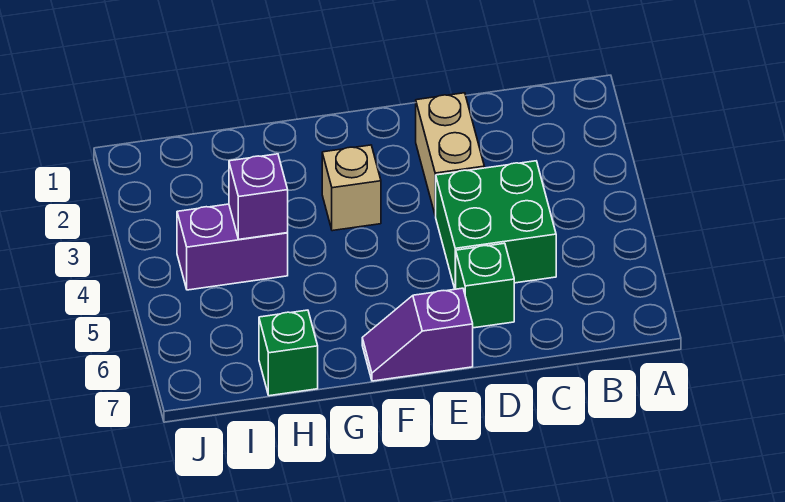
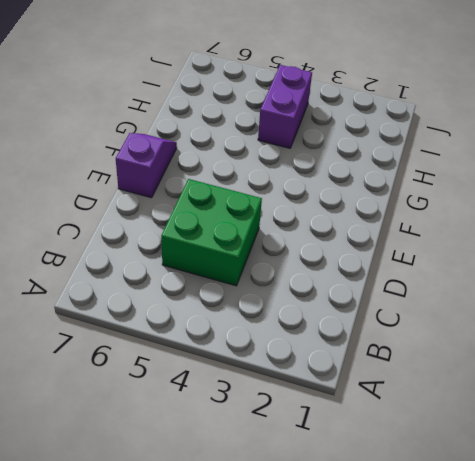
none -> tan 1x2 brick [416,93,484,216]
none -> green 1x1 brick [456,243,514,328]

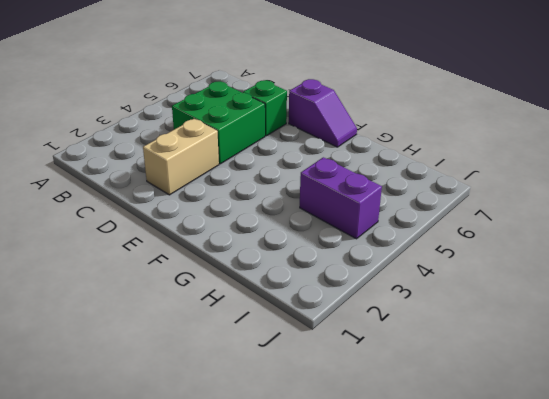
none -> tan 1x1 brick [322,145,381,231]
none -> green 1x1 brick [259,310,318,396]

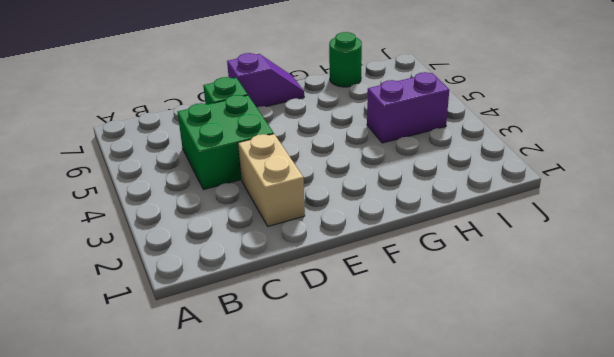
green 1x1 round brick [329,32,362,87] -> green 1x1 brick [259,310,318,396]
none -> tan 1x1 brick [322,145,381,231]
none -> purple 1x1 brick [229,154,288,239]

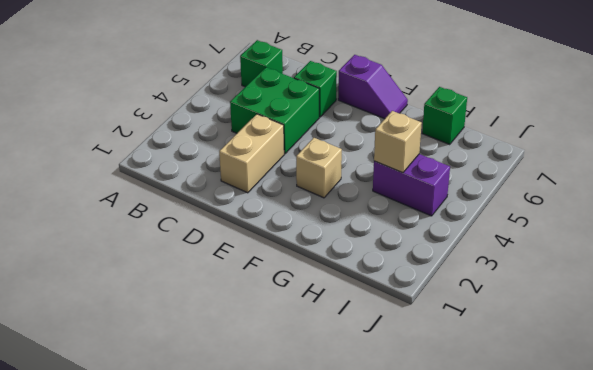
green 1x1 brick [240,40,283,87] -> none
tan 1x1 brick [374,111,422,173] -> purple 1x1 brick [229,154,288,239]

